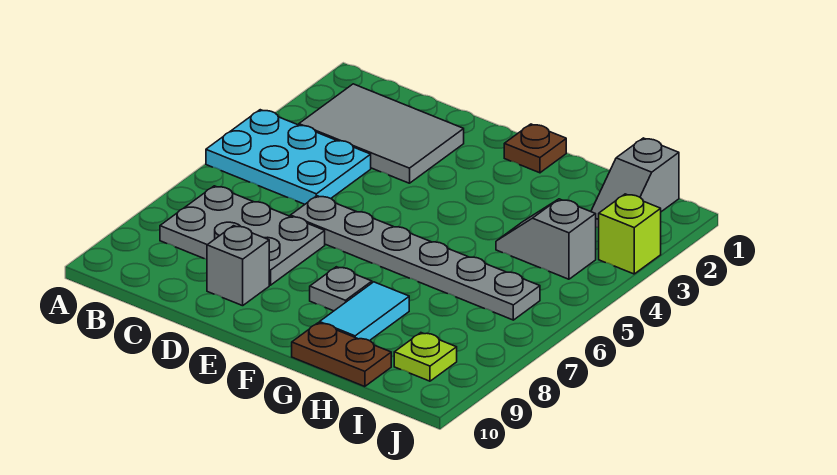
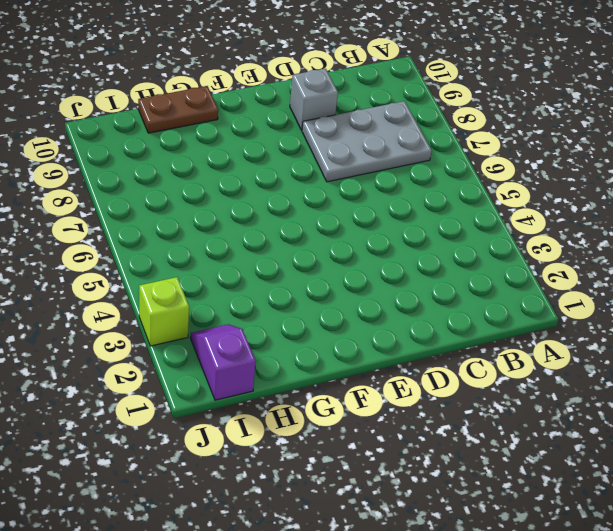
purple 1x2 slope [191,324,256,400] -> grey 1x2 slope [591,138,679,228]
none -> cyan 2x3 plate [206,110,371,204]
none -> grey 2x3 tile [299,84,464,183]
none -> grey 1x6 plate [290,196,540,320]

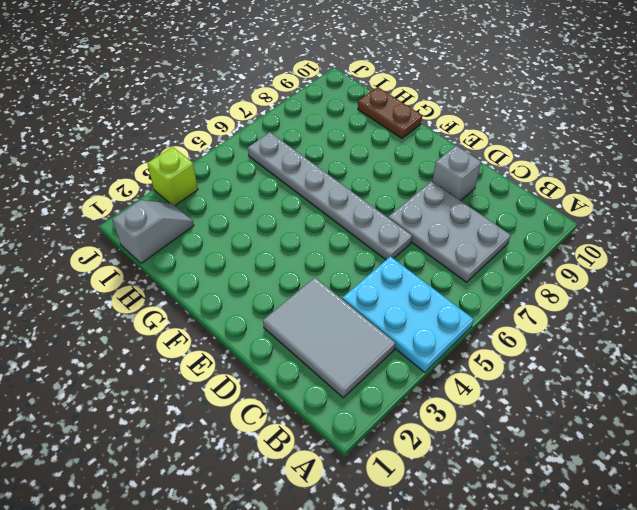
none -> brown 1x1 plate [504,124,566,173]
none -> grey 1x1 plate [310,267,372,311]
none -> cyan 1x2 tile [320,282,409,341]

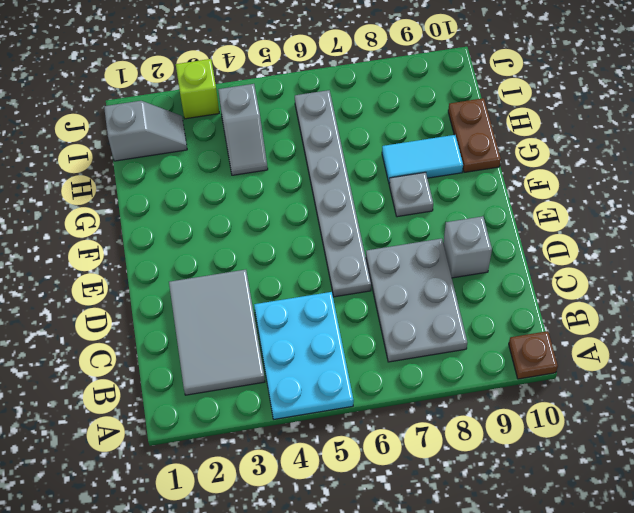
brown 1x1 plate [509,331,558,379] -> brown 1x1 plate moved to [504,124,566,173]
none -> lime 1x1 plate [394,333,457,381]

